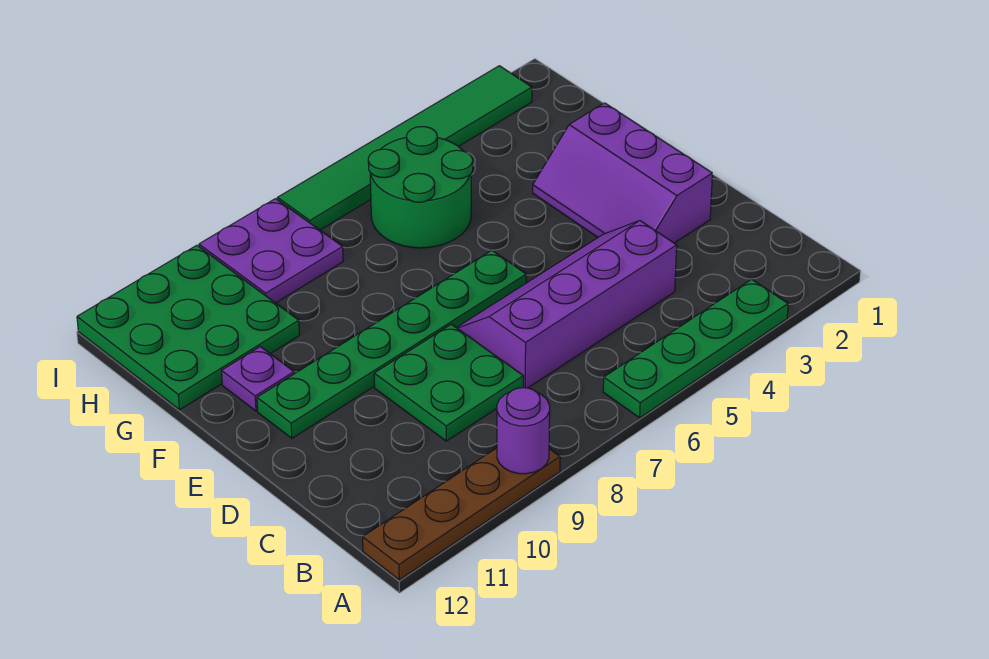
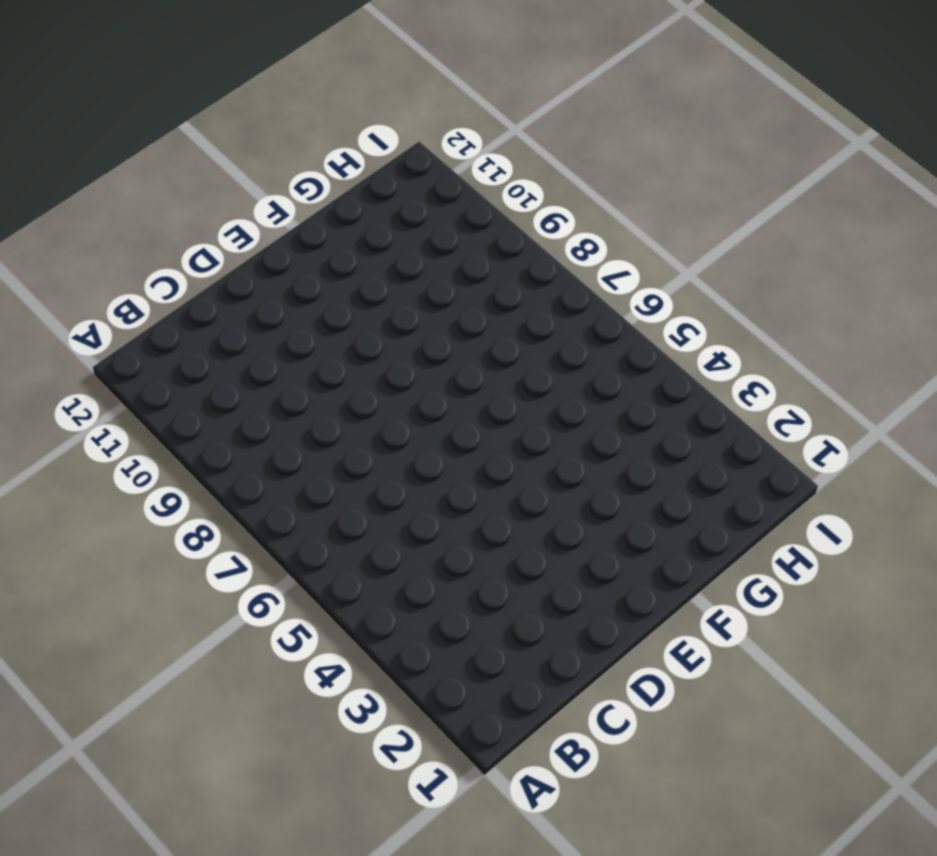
none -> green 1x4 plate [603,279,788,418]
none -> brown 1x4 plate [363,448,560,580]
none -> purple 2x4 slope [457,221,677,388]

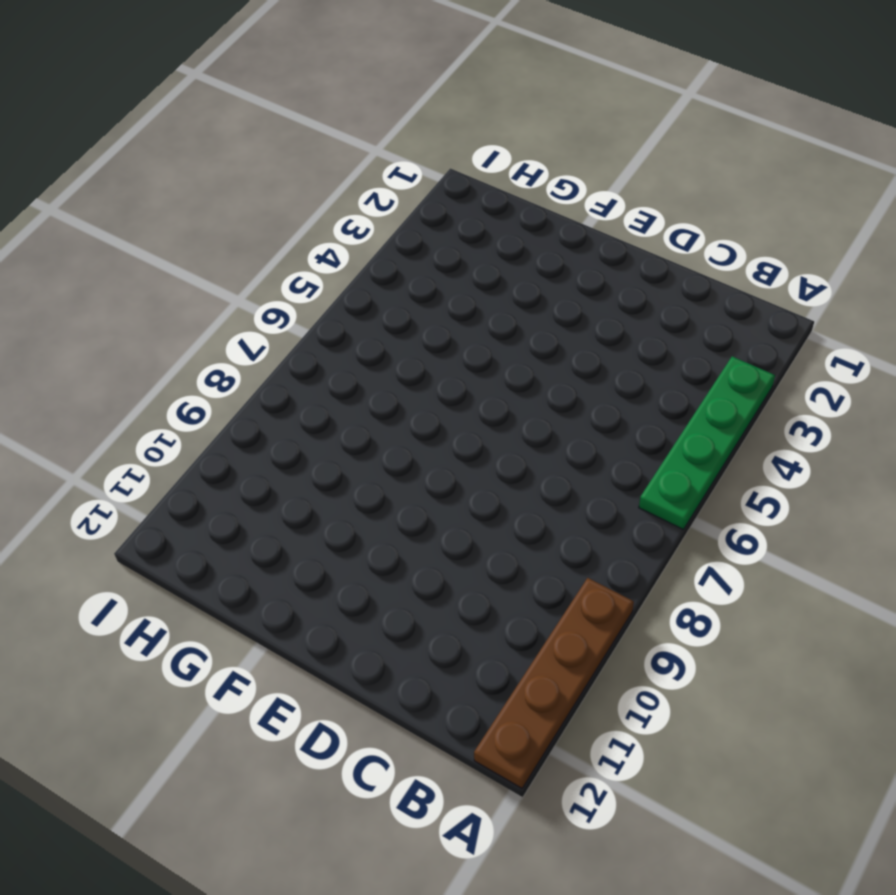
none -> purple 2x4 slope [457,221,677,388]
none -> green 2x2 plate [374,324,523,441]
none -> purple 2x3 slope [533,103,712,243]

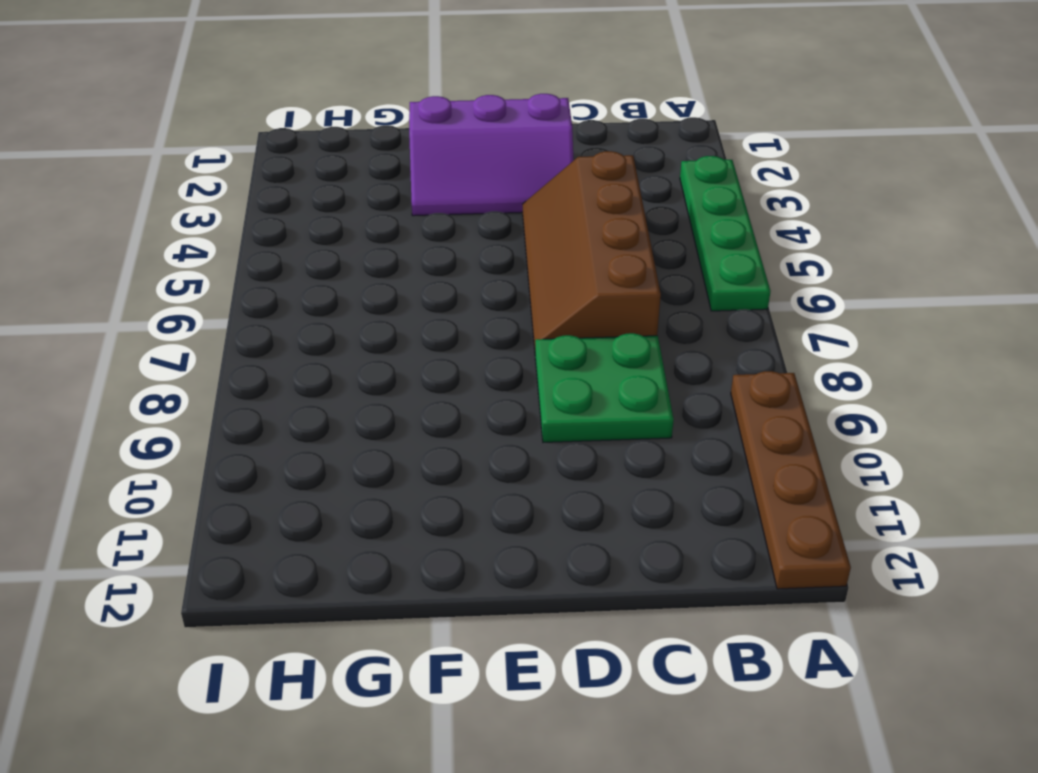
brown 2x4 slope [523,151,661,349] -> purple 2x4 slope [457,221,677,388]
none -> green 1x6 plate [257,250,526,438]
none -> purple 1x1 plate [222,347,294,411]
none -> green 2x2 round brick [368,127,473,248]

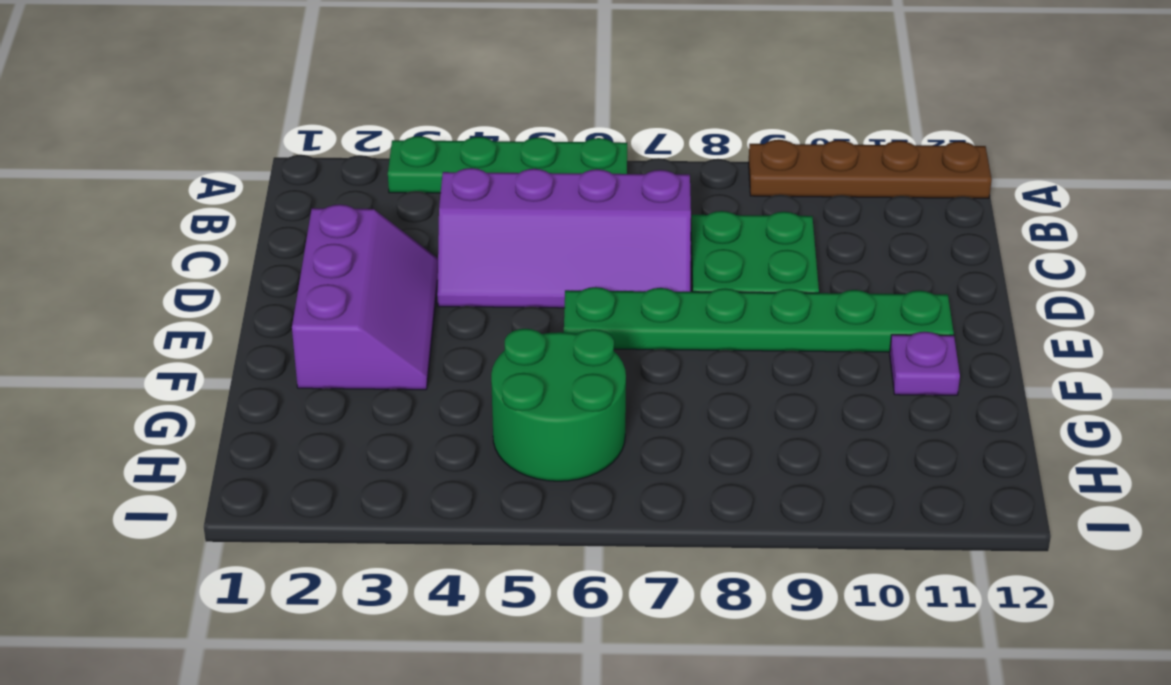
none -> green 3x3 plate [77,245,300,410]
none -> purple 2x2 plate [199,199,343,303]
none -> green 1x6 tile [278,66,532,230]

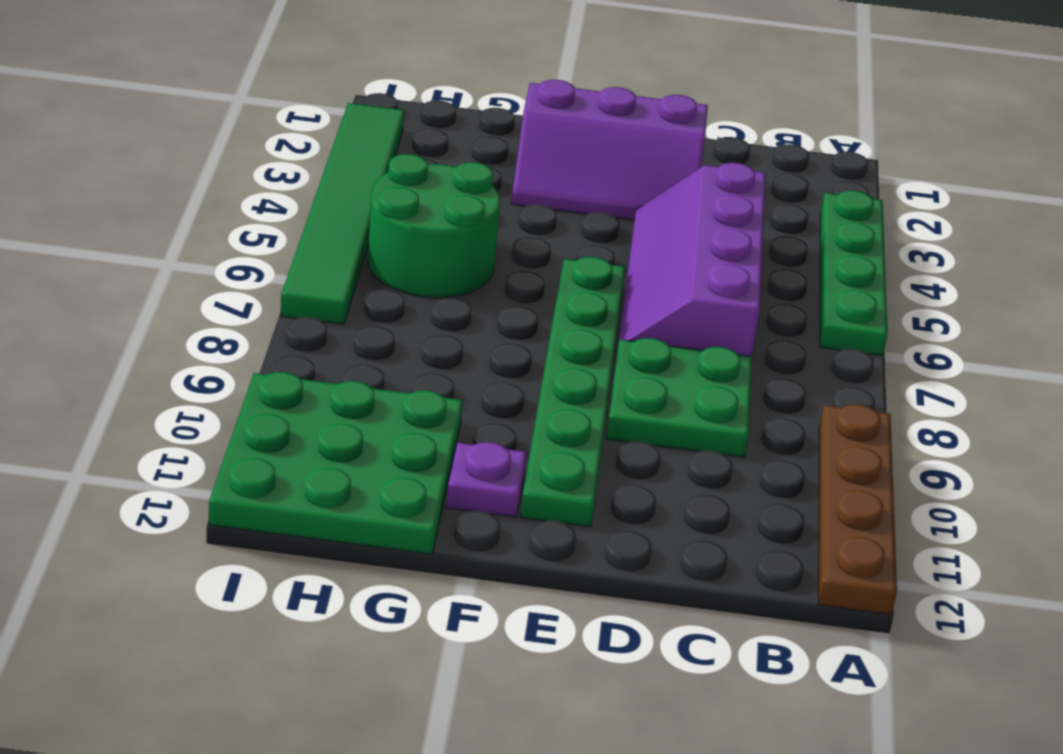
none -> purple 2x2 plate [199,199,343,303]
none -> purple 1x1 round brick [497,388,550,474]

